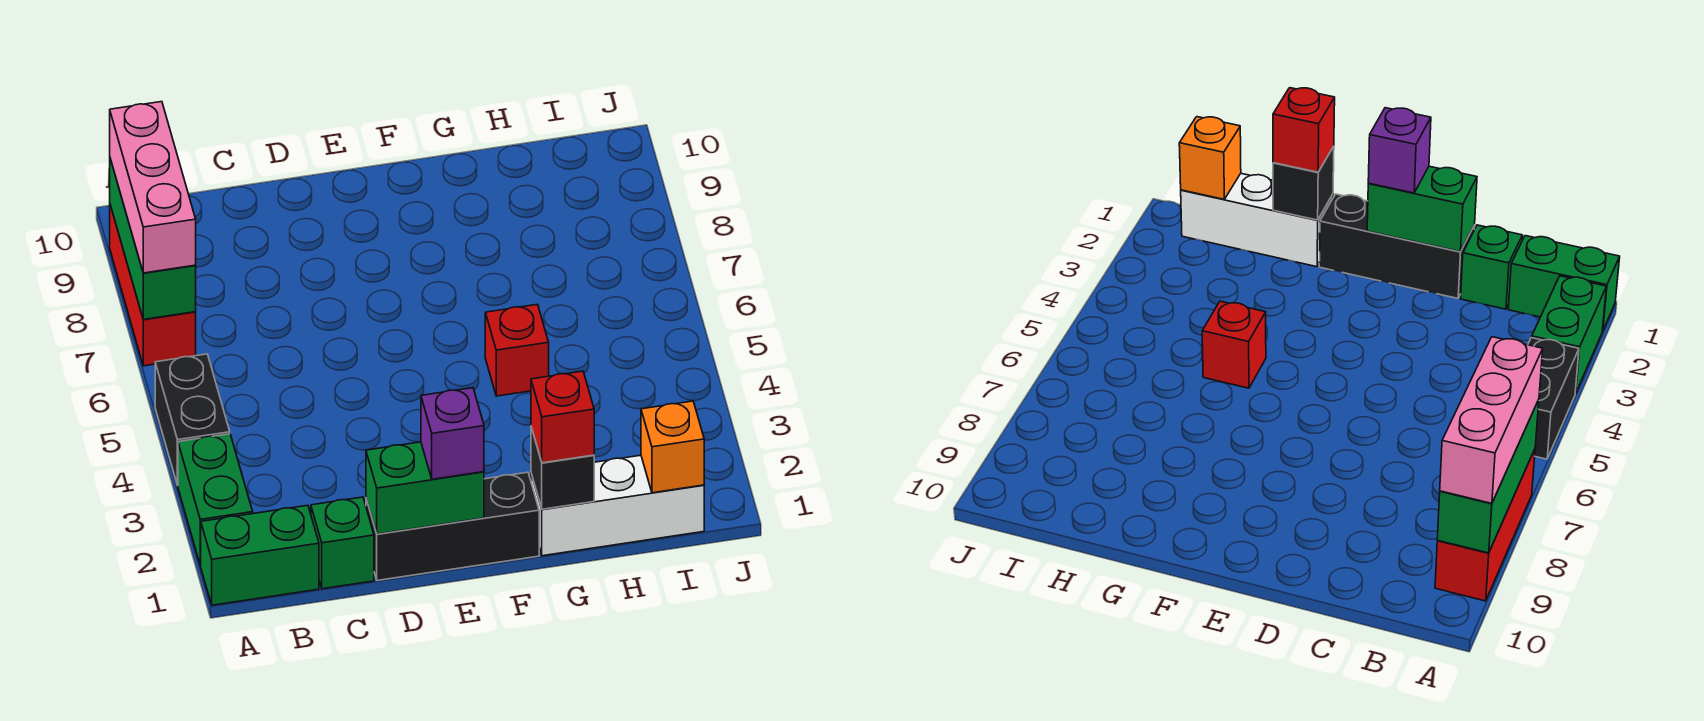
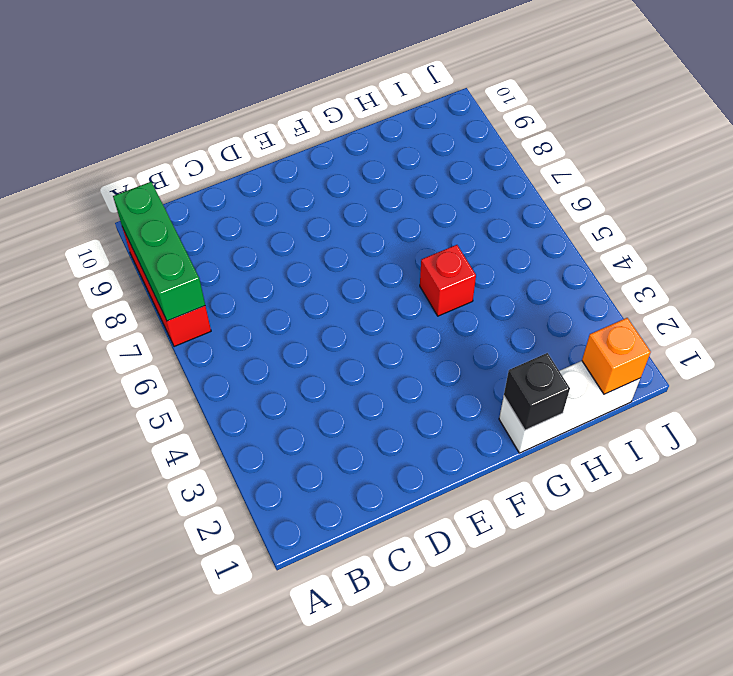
none -> green 1x2 brick [201,505,319,605]
none -> green 1x2 brick [178,434,253,565]
none -> black 1x2 brick [155,354,230,485]

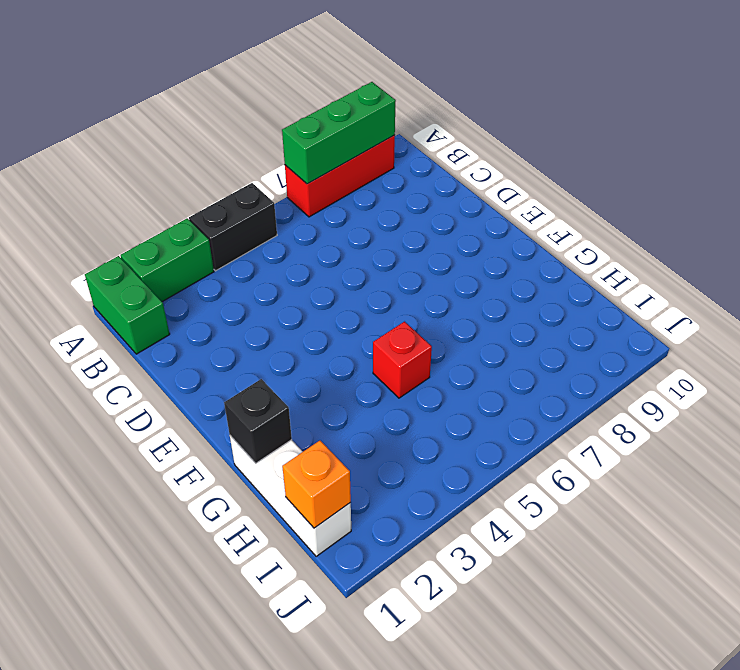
none -> green 1x1 brick [311,497,374,589]
none -> black 1x3 brick [366,472,539,581]
none -> green 1x2 brick [366,442,484,534]

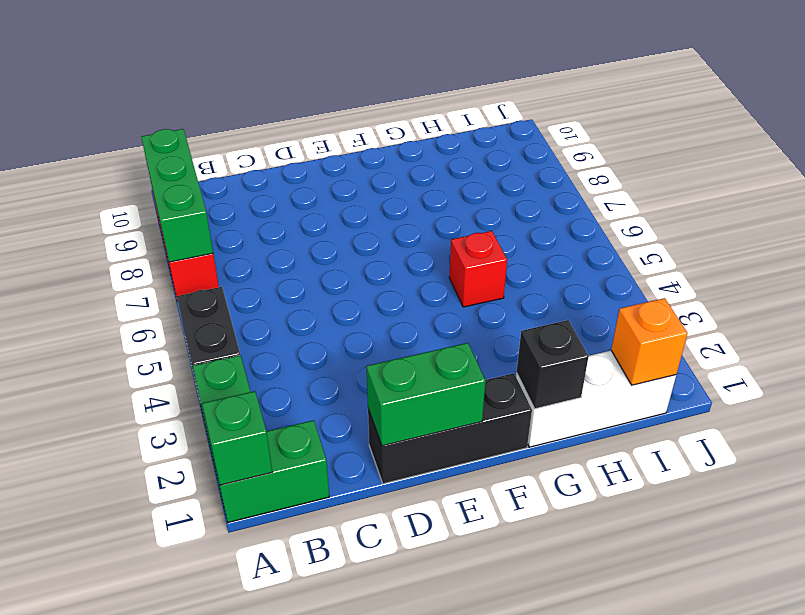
green 1x1 brick [202,391,272,485] -> green 1x1 brick moved to [311,497,374,589]
none -> pink 1x3 brick [110,102,196,273]
none -> purple 1x1 brick [421,388,484,479]
none -> red 1x1 brick [531,371,594,463]

